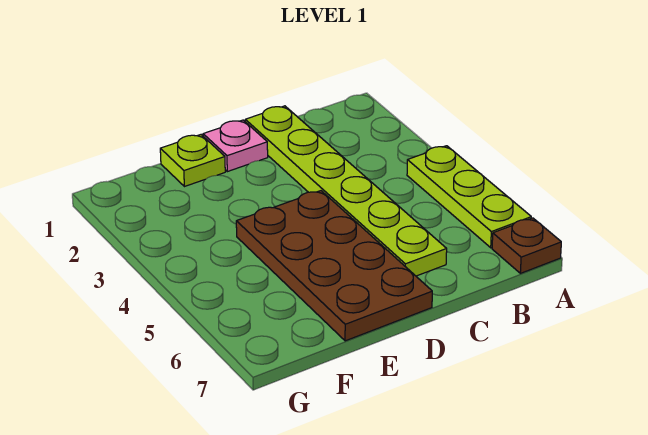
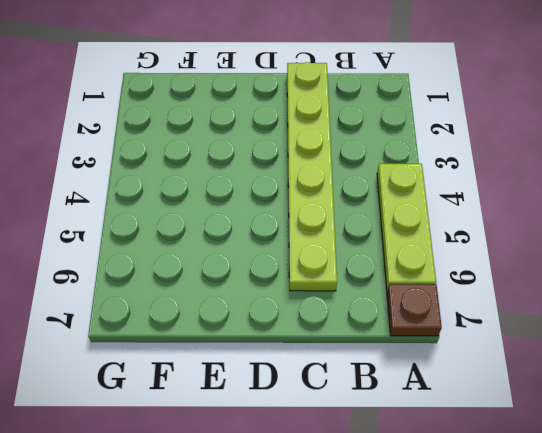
none -> pink 1x1 plate [203,120,268,172]
none -> brown 2x4 plate [236,191,432,341]

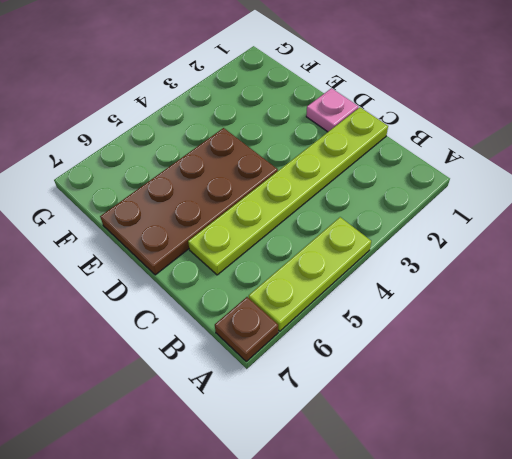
none -> lime 1x1 plate [160,135,225,187]

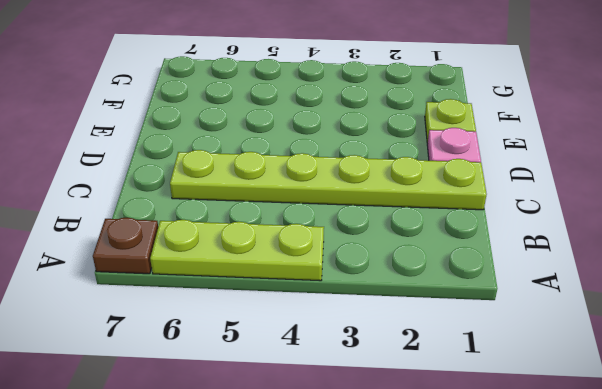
none -> brown 2x4 plate [236,191,432,341]

